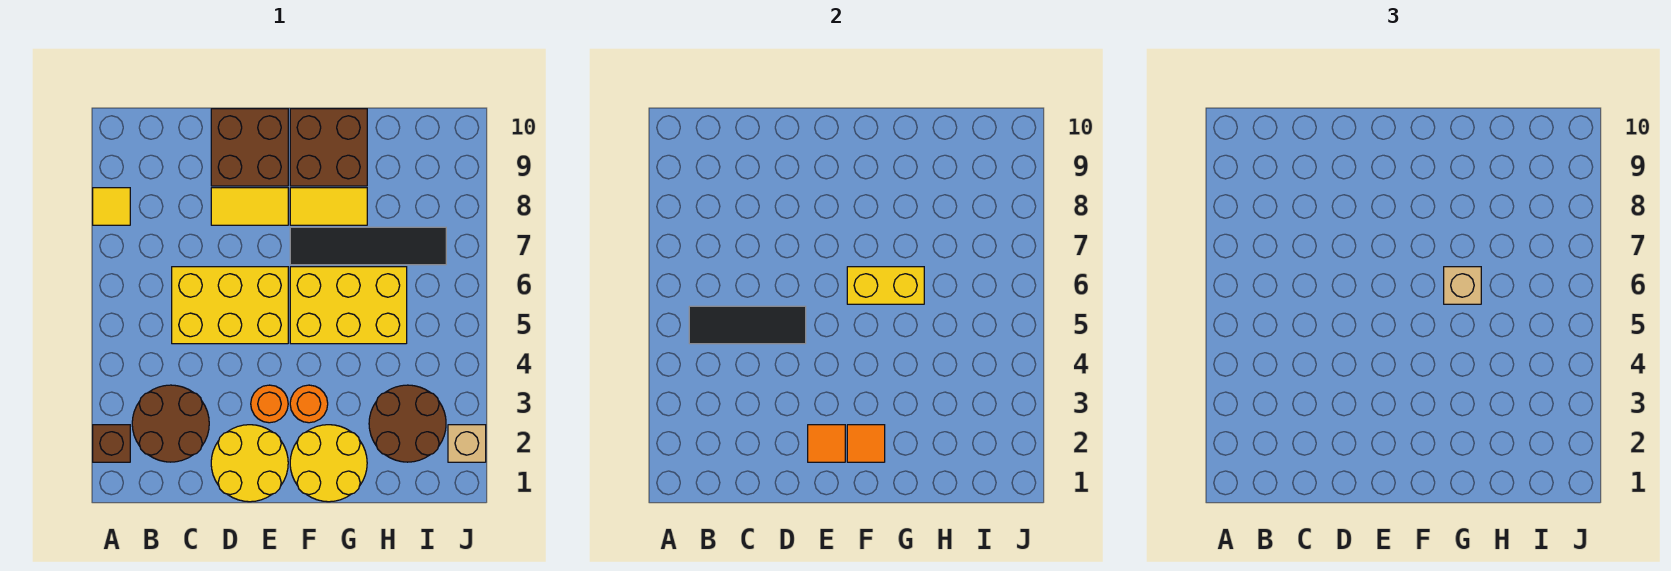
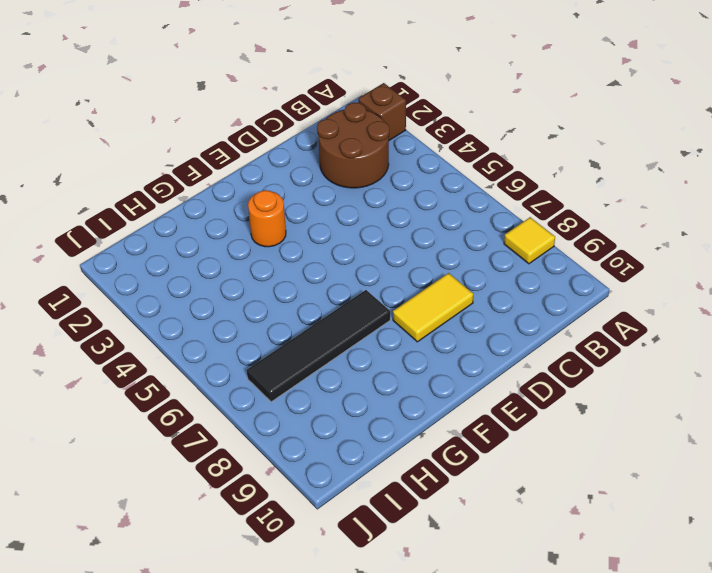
none -> yellow 2x3 brick [172,267,288,344]
none -> yellow 2x2 round brick [211,425,288,502]
none -> brown 2x2 brick [211,109,288,186]

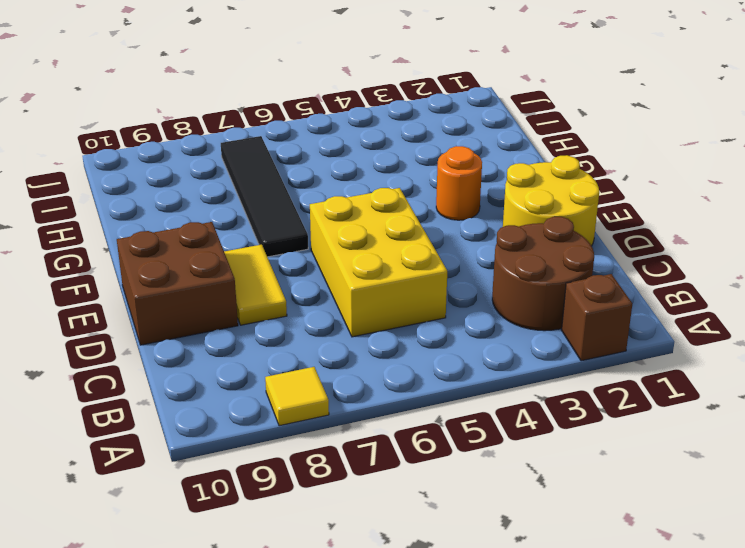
none -> orange 1x1 round brick [251,385,288,423]
none -> yellow 2x2 round brick [290,425,367,502]
none -> yellow 2x3 brick [290,267,407,344]

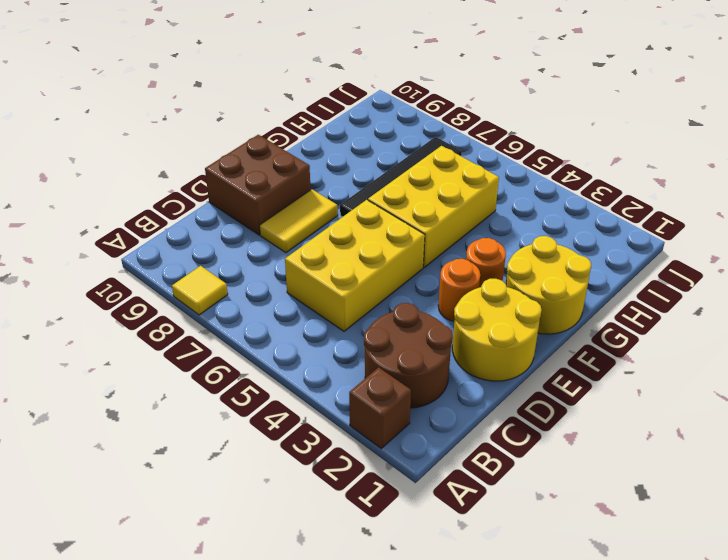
none -> yellow 1x2 tile [290,188,367,225]
none -> brown 2x2 brick [290,109,367,186]
none -> brown 2x2 round brick [369,385,446,462]

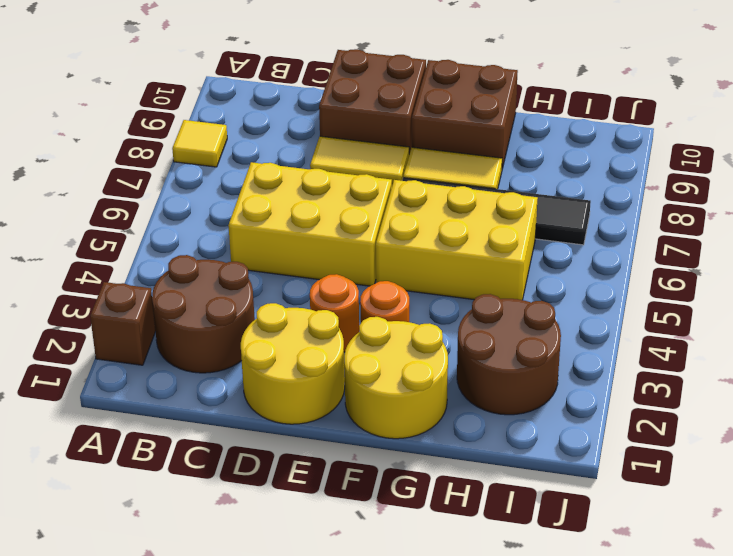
none -> tan 1x1 brick [448,425,486,462]
none -> black 1x3 tile [689,306,806,344]
none -> orange 1x1 tile [808,425,845,462]

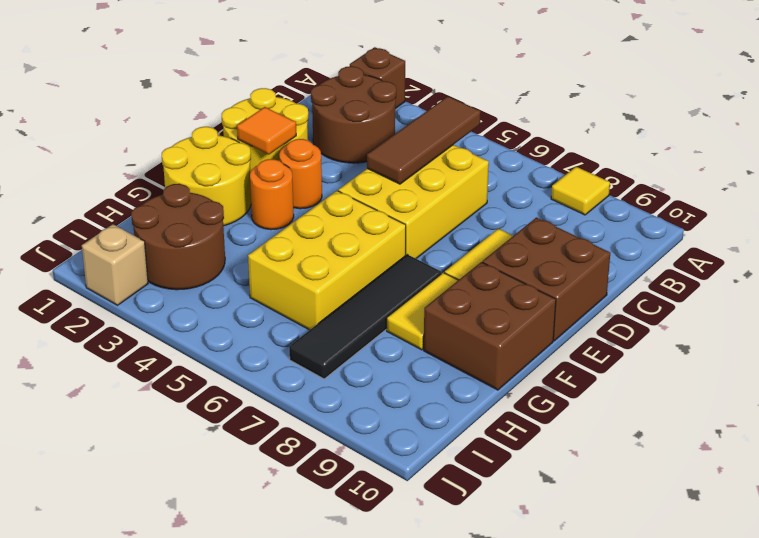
brown 1x3 tile [367,96,481,184] -> black 1x3 tile [689,306,806,344]
none -> orange 1x1 tile [847,425,885,462]
none -> yellow 1x2 brick [847,267,924,304]
none -> tan 1x1 brick [1444,267,1481,304]

